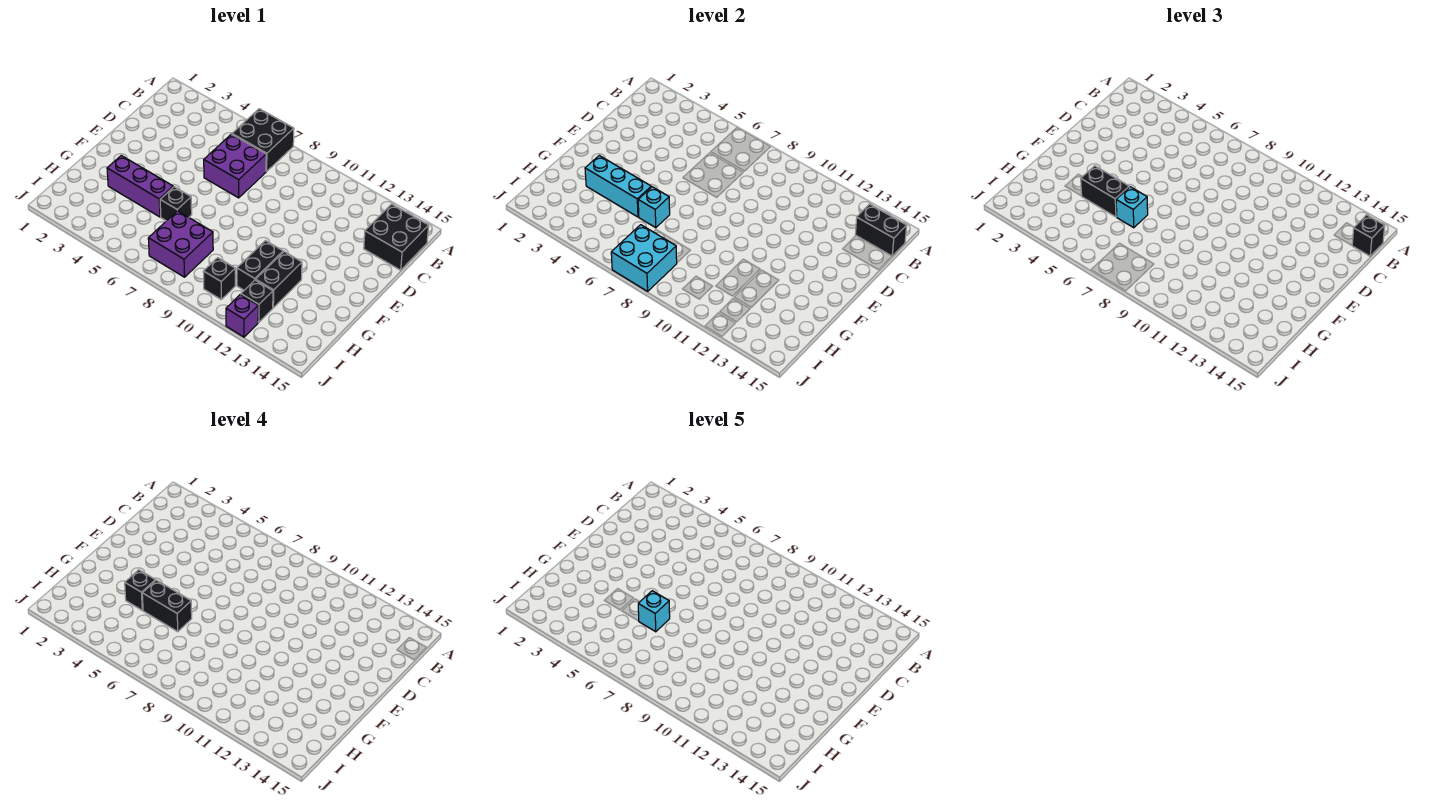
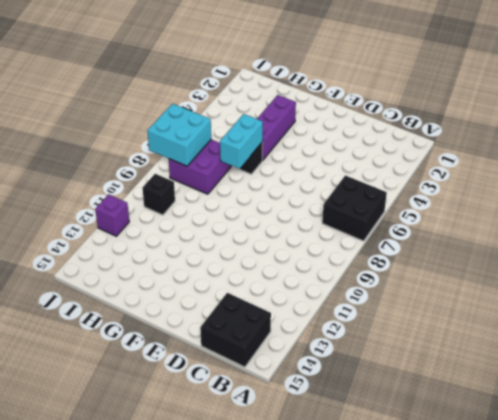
cyan 1x2 brick [220,114,263,169] -> cyan 1x1 brick [638,187,670,228]
none -> purple 2x2 brick [204,134,266,198]
none -> black 1x2 brick [237,241,283,290]
none -> black 1x2 brick [256,252,302,308]

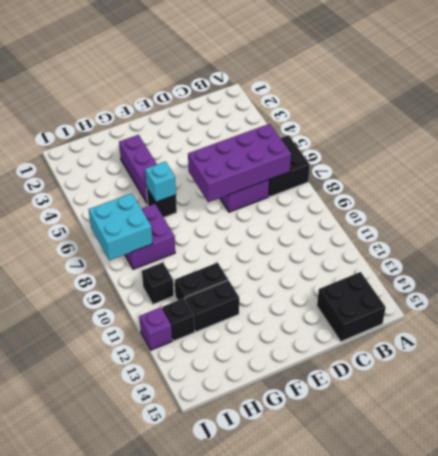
purple 2x4 brick [188,124,291,202] -> none
none -> black 1x2 brick [855,204,907,256]
none -> cyan 1x3 brick [585,156,651,217]
none -> black 1x1 brick [1352,215,1385,256]

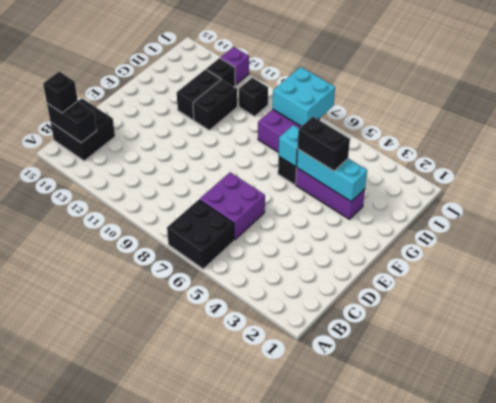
none -> cyan 1x1 brick [1116,187,1148,228]
none -> black 1x1 brick [125,570,156,610]
none -> black 1x2 brick [142,580,192,632]

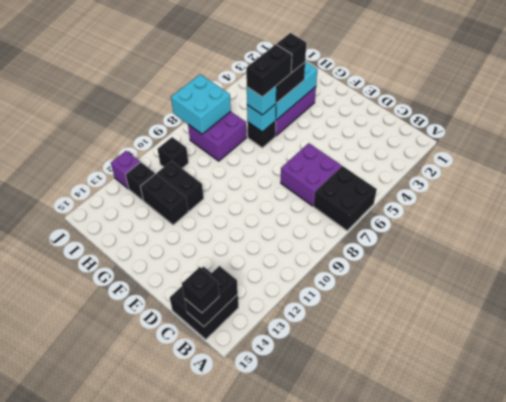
none -> cyan 1x1 brick [638,591,670,632]

